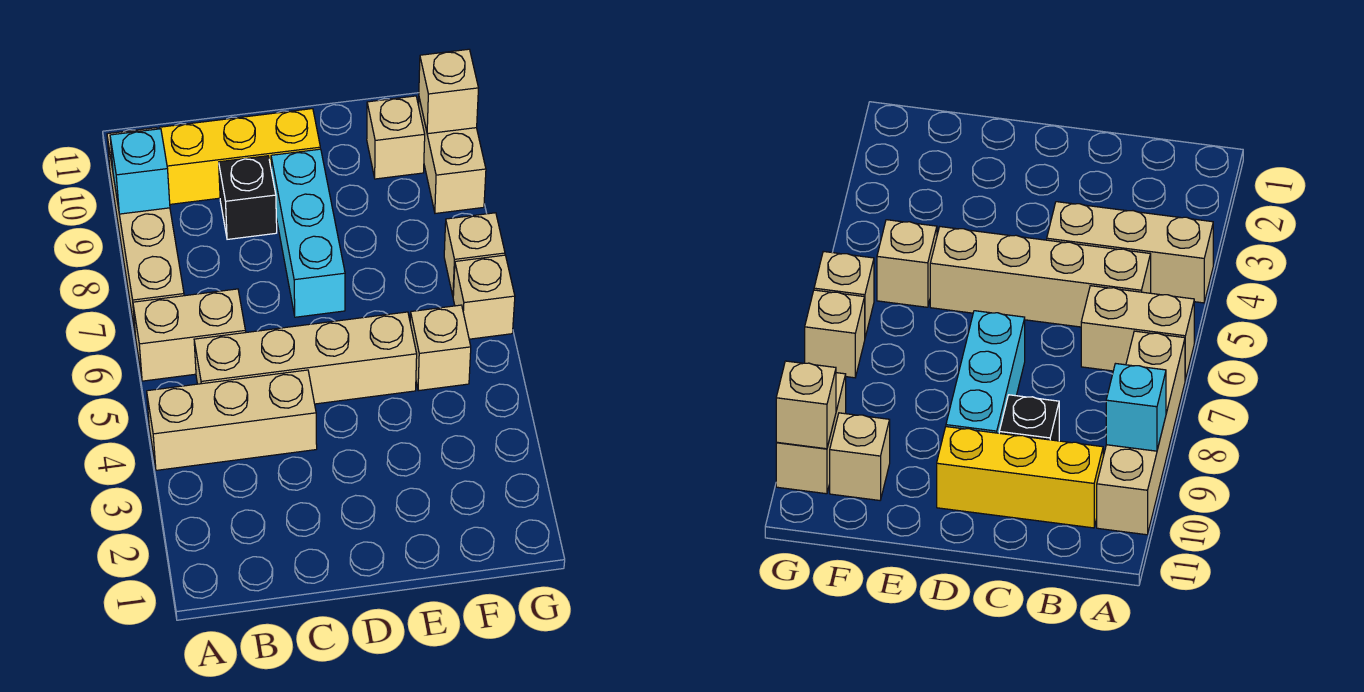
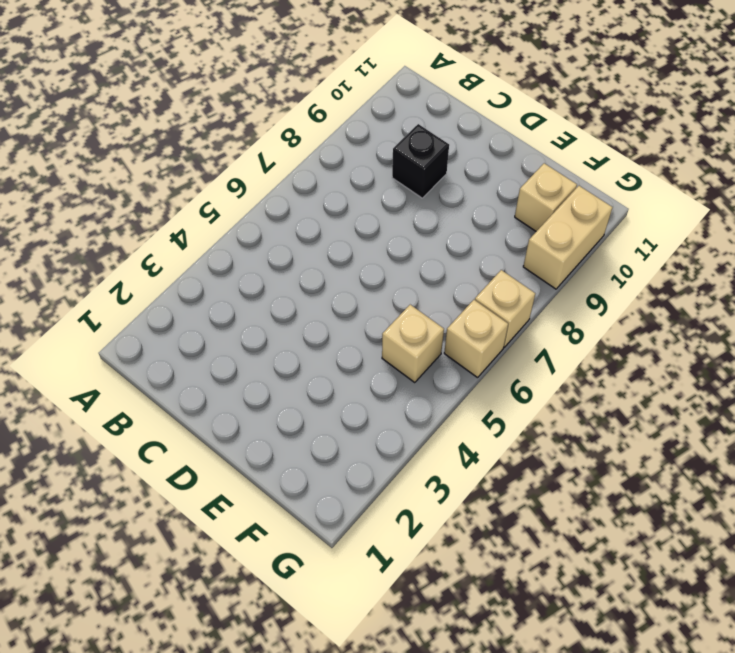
none -> tan 1x3 brick [147,370,317,470]
none -> tan 1x2 brick [133,289,246,381]
none -> tan 1x4 brick [107,128,184,337]

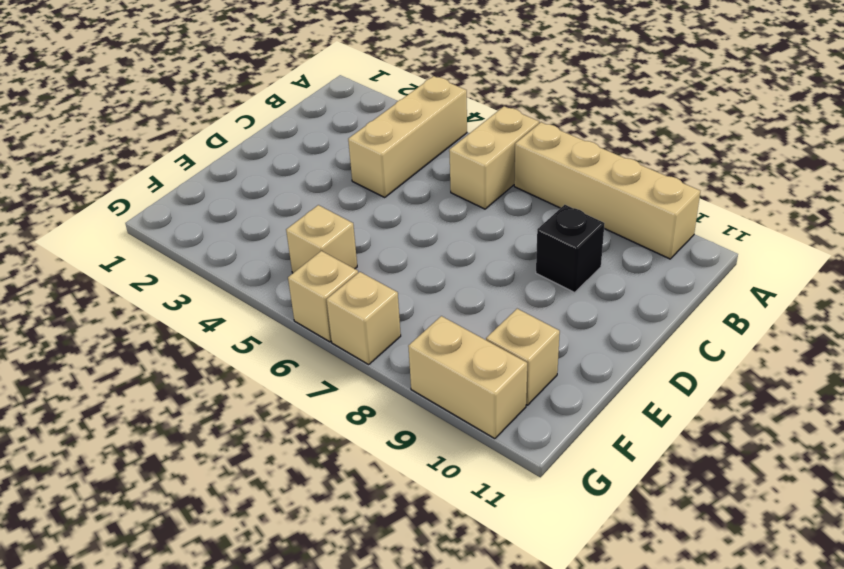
none -> tan 1x4 brick [194,312,417,404]
none -> yellow 1x3 brick [159,109,320,204]
none -> cyan 1x3 brick [271,149,345,317]

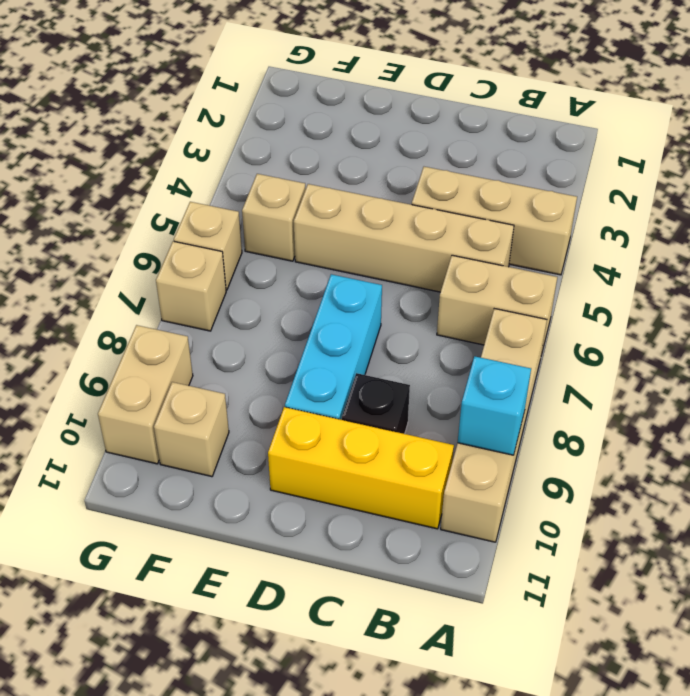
none -> tan 1x1 brick [419,49,478,134]

